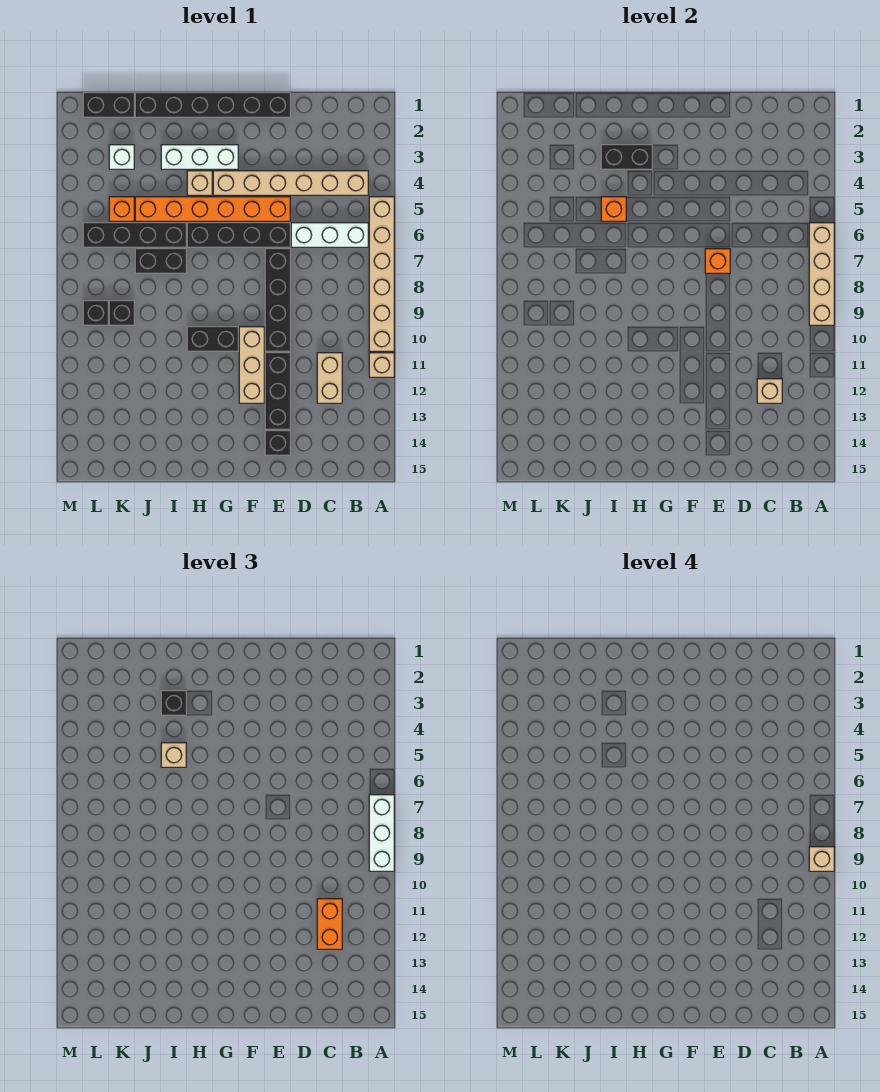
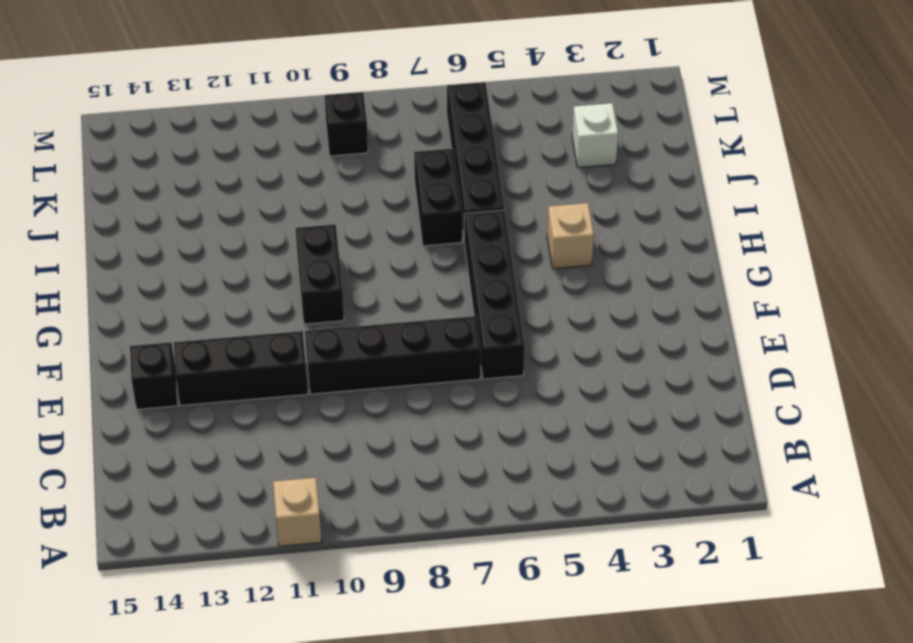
none -> tan 1x6 brick [369,197,394,351]
none -> tan 1x6 brick [213,171,368,195]
none -> white 1x3 brick [291,223,368,247]
none -> tan 1x2 brick [317,353,342,403]

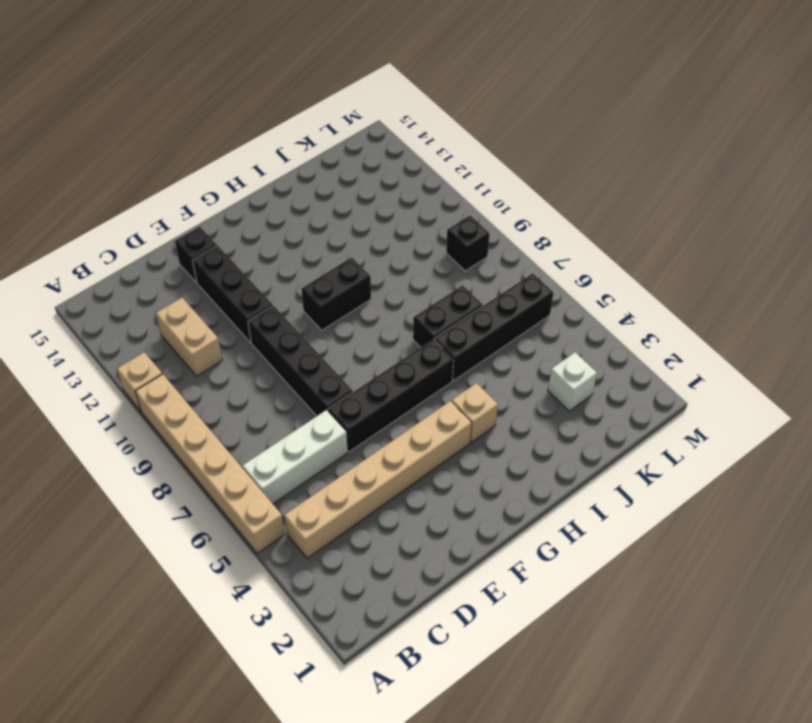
none -> black 1x6 brick [135,93,290,117]
none -> orange 1x6 brick [135,197,290,221]
none -> tan 1x3 brick [239,327,264,403]
none -> white 1x3 brick [161,145,238,169]

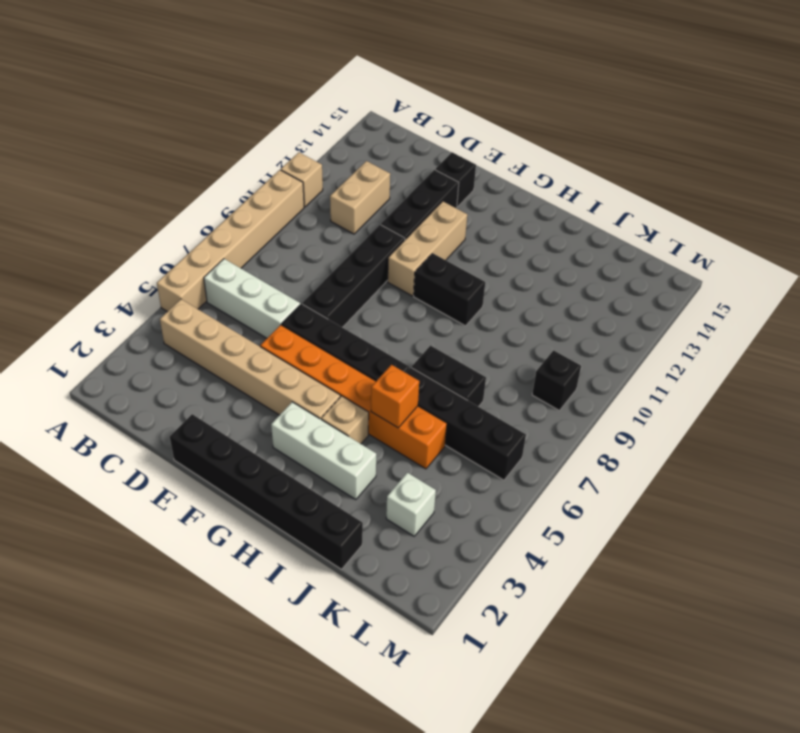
none -> black 1x2 brick [83,93,134,117]
none -> orange 1x1 brick [109,197,134,221]
none -> black 1x1 brick [109,301,134,325]
none -> tan 1x4 brick [809,223,834,325]

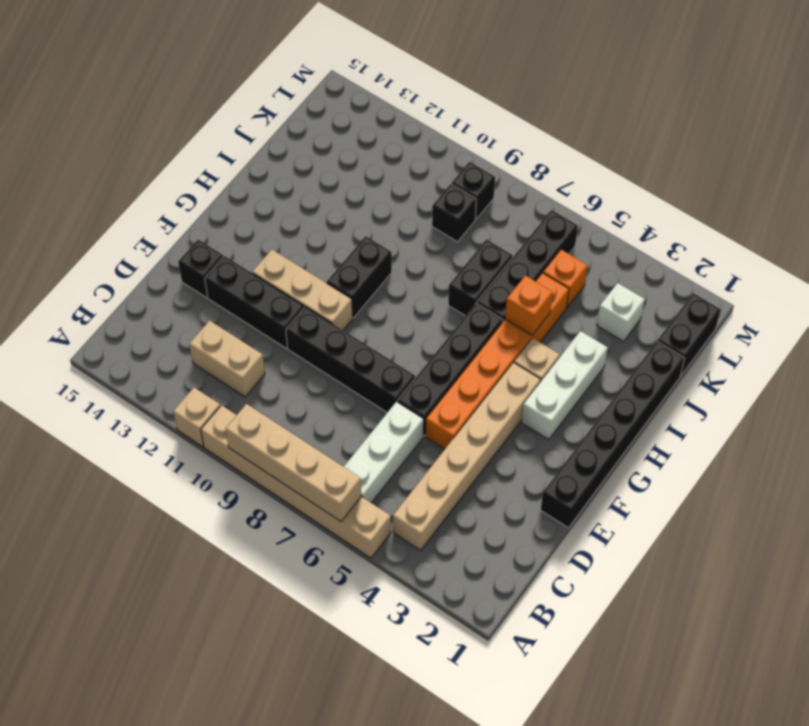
none -> tan 1x1 brick [757,379,782,403]
none -> orange 1x1 brick [705,249,730,273]
none -> black 1x2 brick [601,145,652,169]
none -> white 1x3 brick [369,795,394,871]

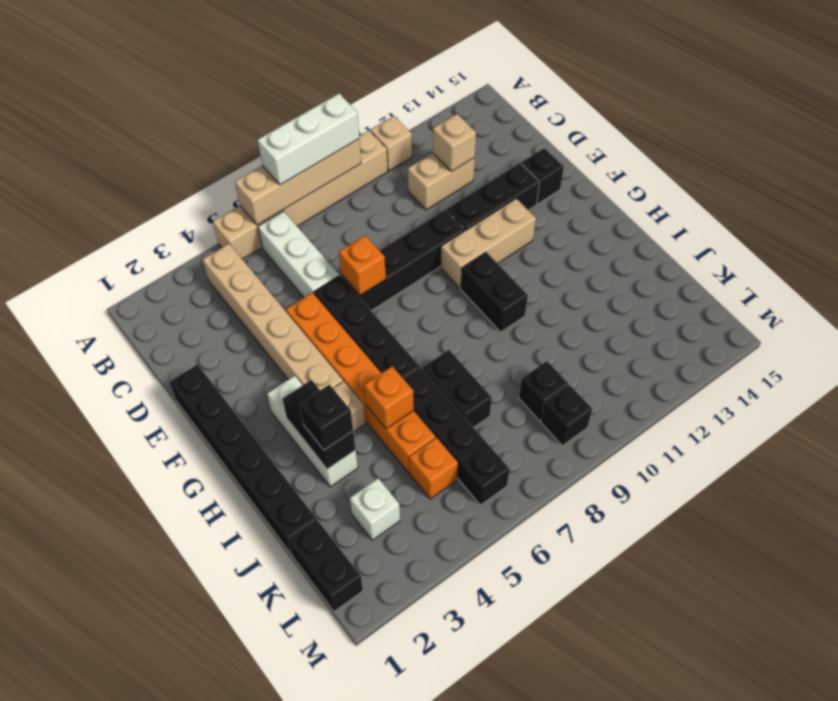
none -> orange 1x2 brick [317,899,342,949]
none -> tan 1x1 brick [161,743,186,767]
none -> tan 1x1 brick [809,847,834,871]

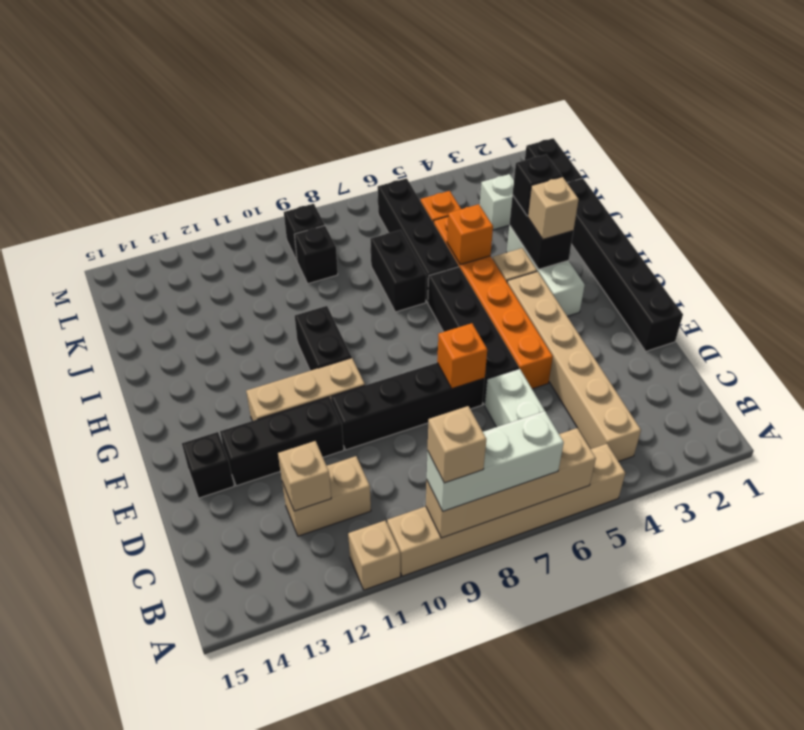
tan 1x1 brick [528,177,579,239] -> tan 1x1 brick moved to [161,743,186,767]
none -> orange 1x2 brick [317,899,342,949]

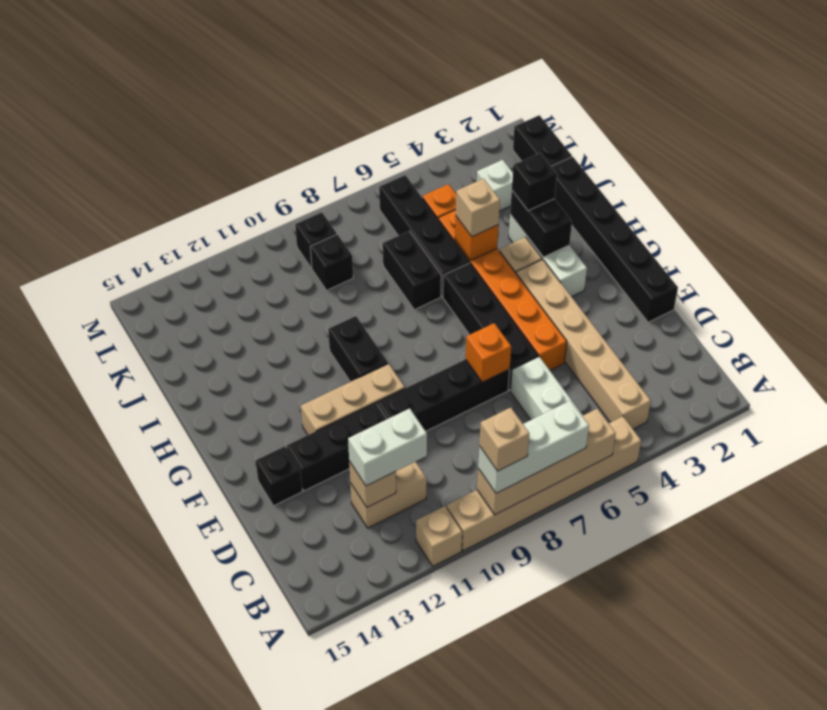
white 1x2 brick [348,408,427,486] -> orange 1x2 brick [317,899,342,949]

